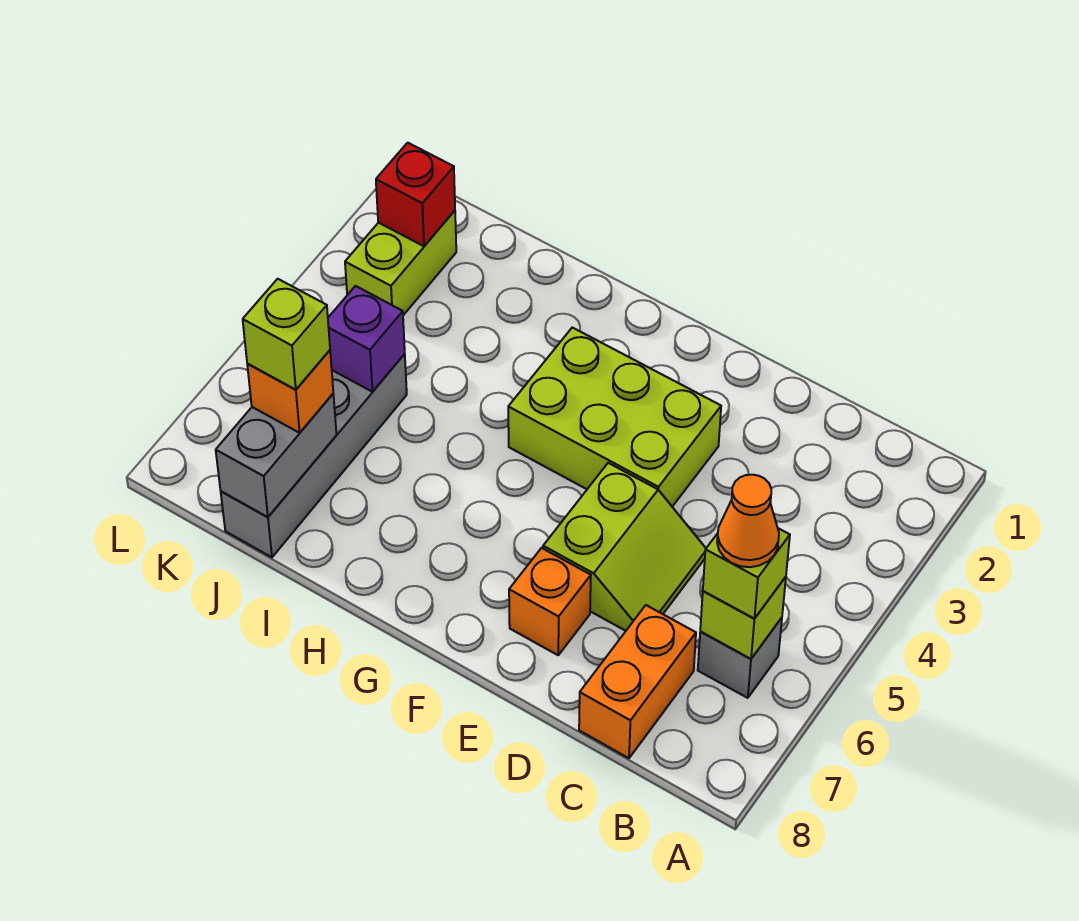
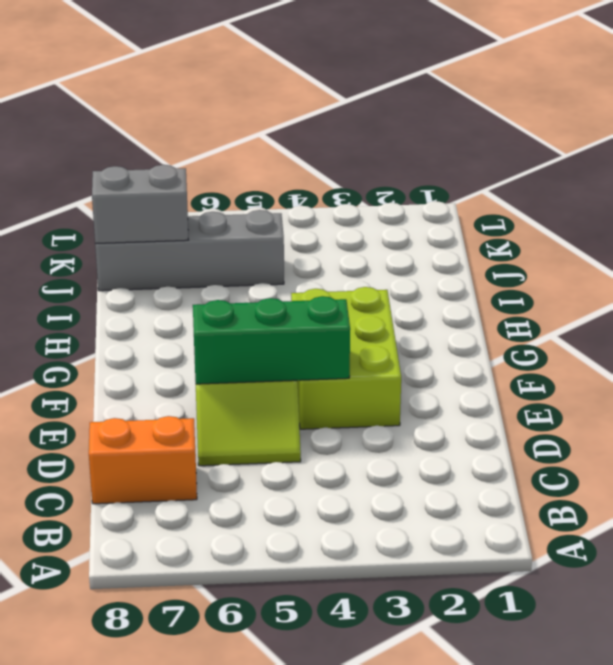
green 1x3 brick [193,296,350,384] -> none
none -> grey 1x1 brick [698,618,782,698]
none -> orange 1x1 brick [509,548,591,655]
none -> lime 1x2 brick [345,211,456,315]

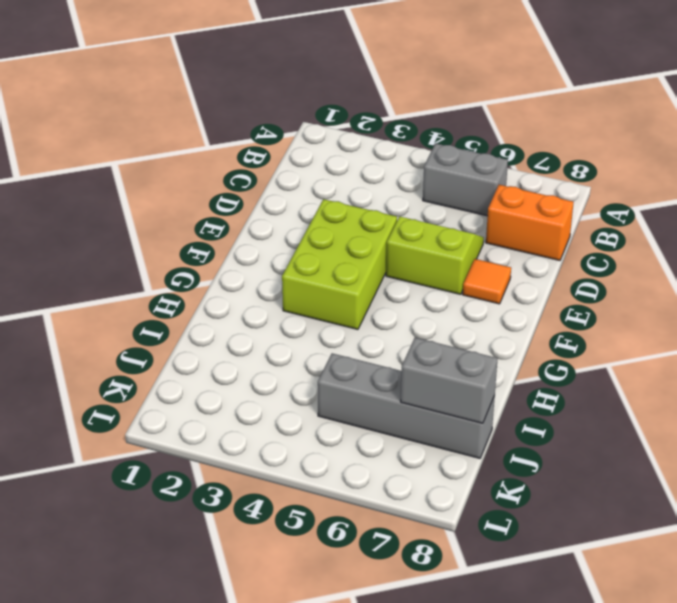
grey 1x2 brick [423,143,508,216] -> grey 1x1 brick [698,618,782,698]
orange 1x1 tile [463,259,511,304] -> orange 1x1 brick [509,548,591,655]
none -> lime 1x2 brick [345,211,456,315]
none -> lime 1x1 brick [700,577,786,659]
none -> purple 1x1 brick [328,286,405,392]

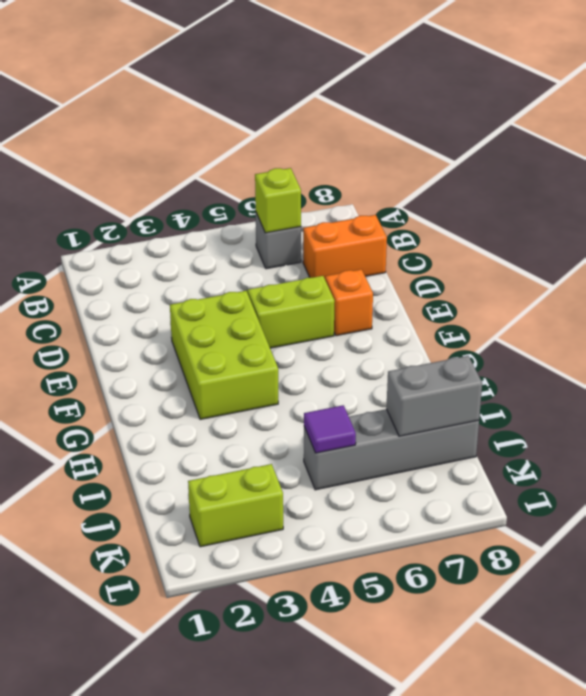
purple 1x1 tile [304,405,356,453] -> purple 1x1 brick [328,286,405,392]
none -> red 1x1 brick [376,143,455,246]
none -> lime 1x1 brick [703,528,790,619]
none -> orange 1x1 brick [247,350,333,433]

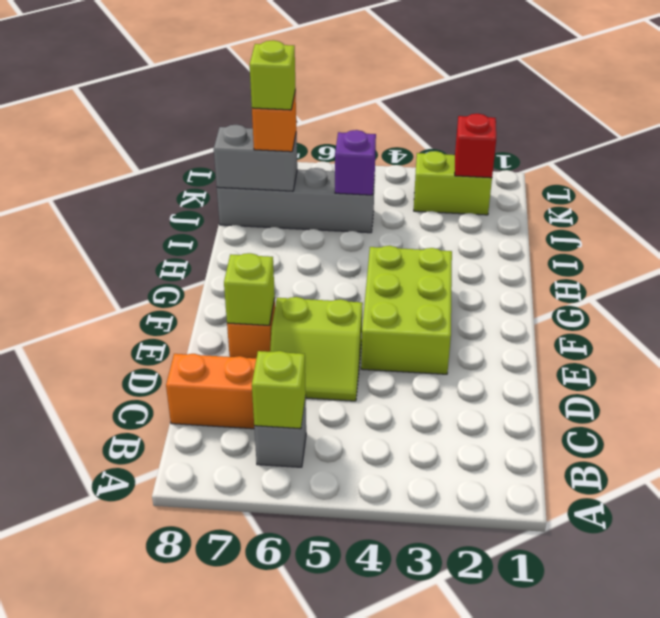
lime 1x1 brick [224,253,275,325] -> lime 1x1 brick moved to [703,528,790,619]
none -> orange 1x1 cone [717,475,779,567]

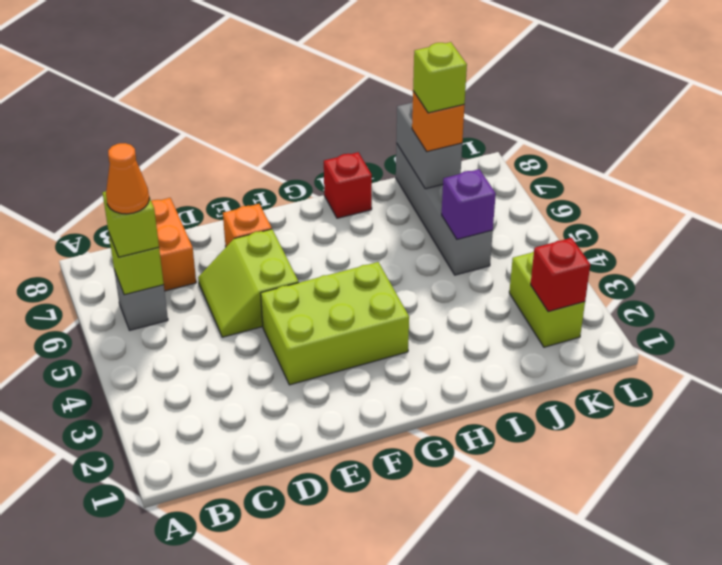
red 1x1 brick [324,152,372,218] -> none

